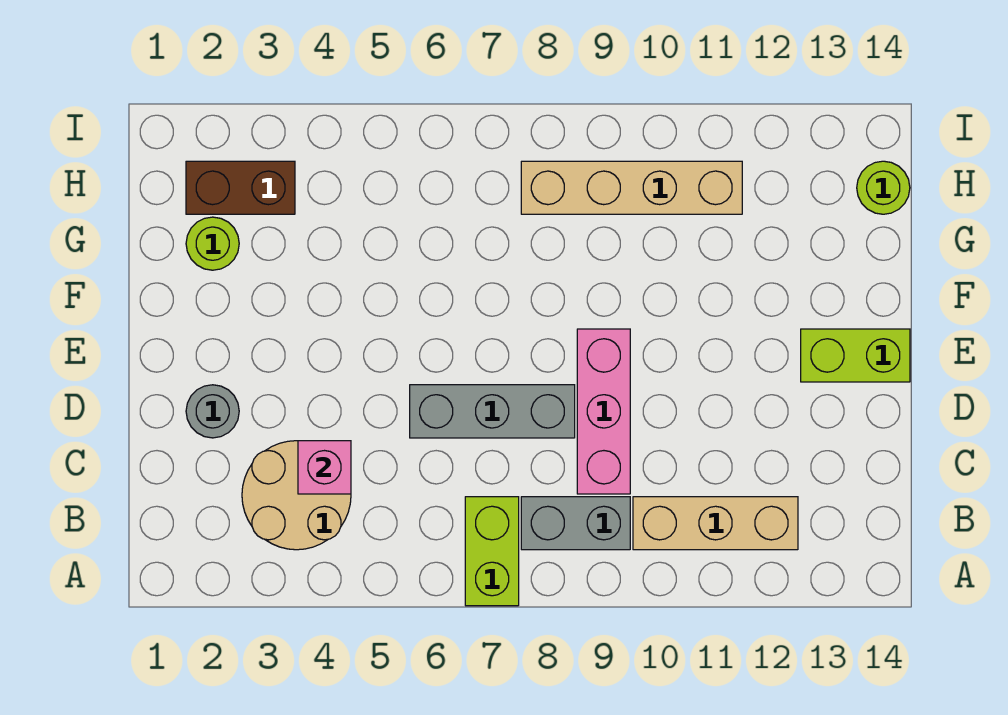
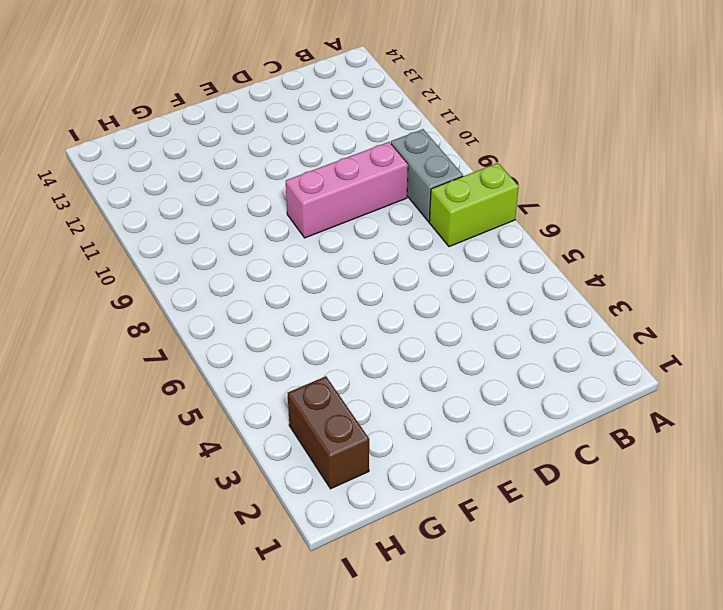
none -> tan 2x2 round brick [242,441,351,550]
none -> tan 1x3 brick [633,497,798,550]
none -> grey 1x1 round brick [186,385,239,438]

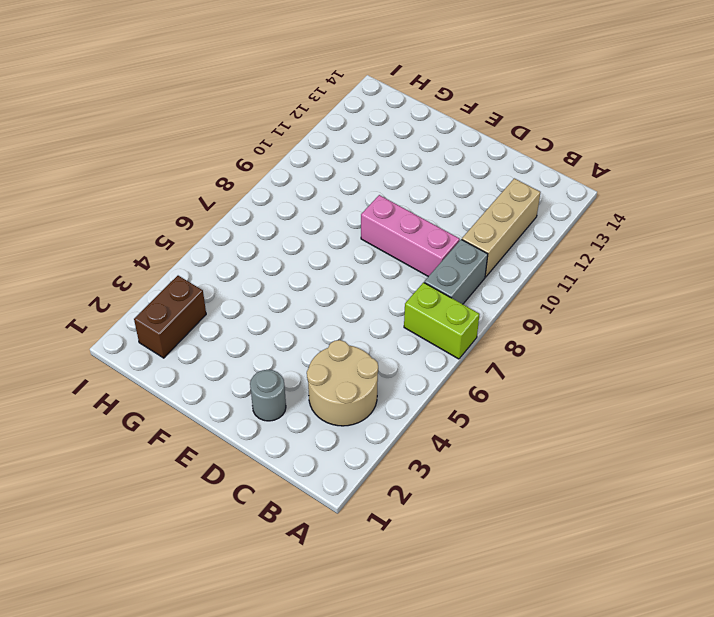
none -> grey 1x3 brick [410,385,575,438]
none -> lime 1x2 brick [801,329,910,382]
none -> lime 1x1 round brick [186,217,239,270]

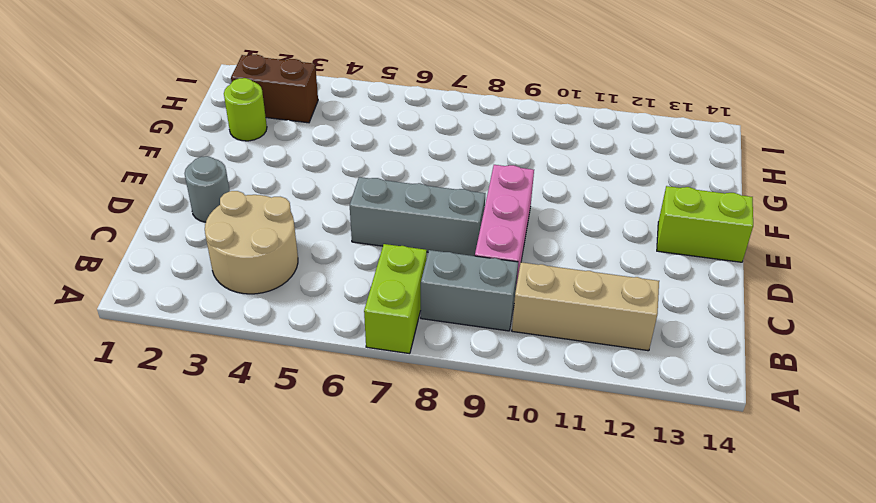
none -> tan 1x4 brick [521,161,742,214]
none -> lime 1x1 round brick [857,161,910,214]
none -> pink 1x1 brick [298,441,351,494]

